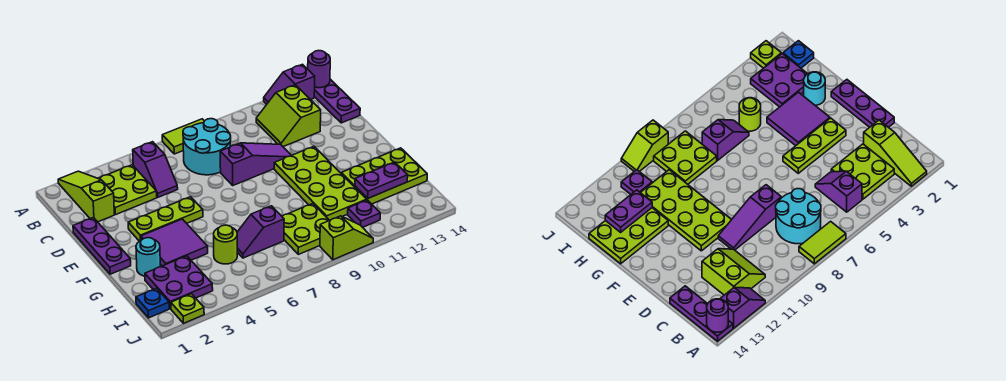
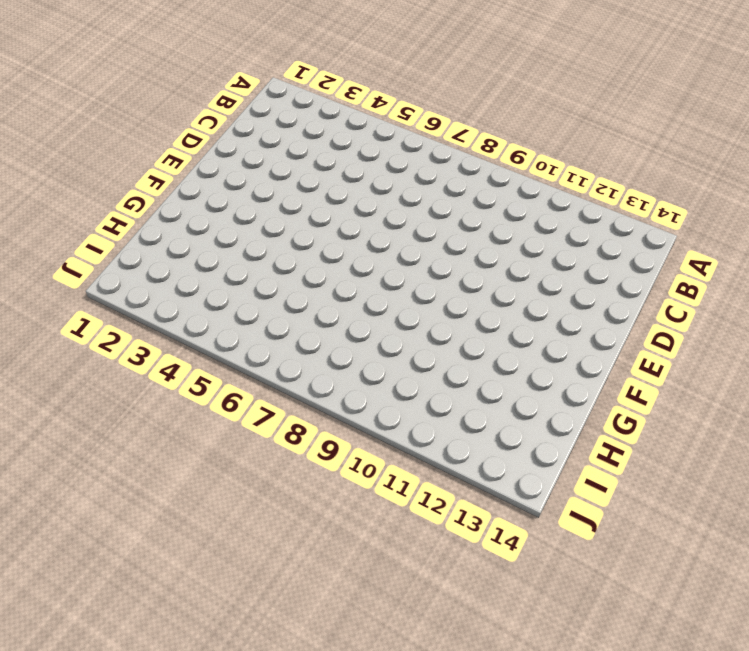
none -> lime 1x3 slope [58,171,114,222]
none -> lime 1x2 tile [162,119,204,154]
none -> purple 1x2 slope [264,64,315,104]

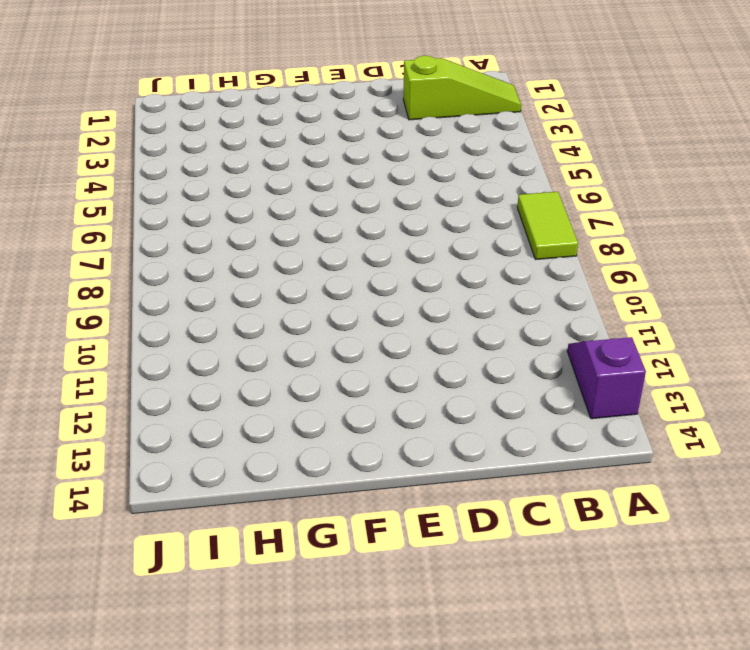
none -> purple 1x3 plate [314,79,360,123]
none -> lime 2x2 plate [98,165,157,215]
none -> purple 1x2 slope [133,142,178,197]

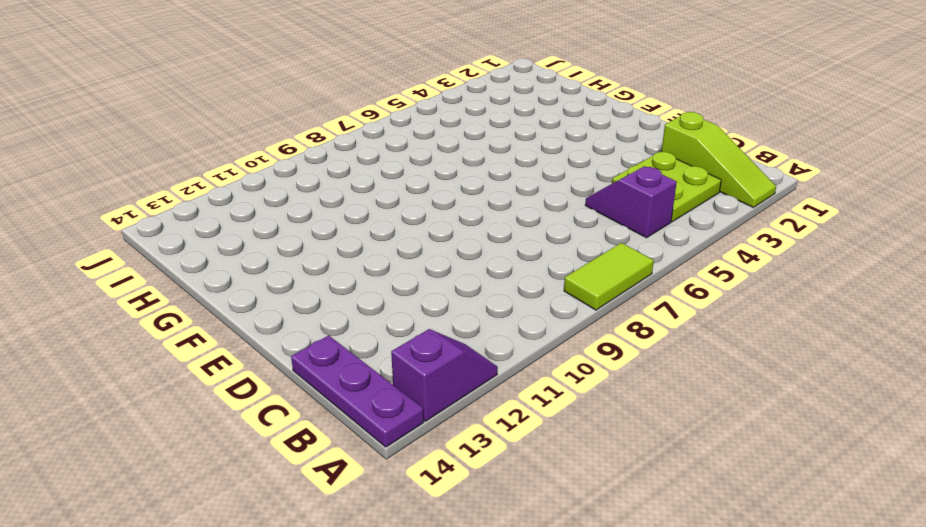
none -> cyan 2x2 round brick [183,119,231,175]
none -> lime 2x2 slope [256,85,321,147]
none -> purple 1x3 plate [73,217,131,274]

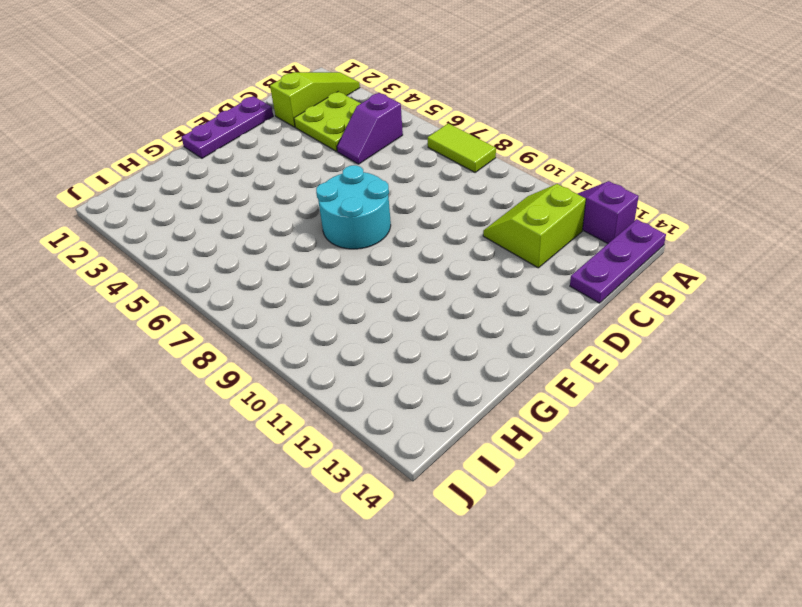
cyan 2x2 round brick [316,165,391,249] -> cyan 2x2 round brick moved to [183,119,231,175]
none -> purple 1x3 slope [220,143,291,185]
none -> lime 1x3 plate [128,197,203,241]
none -> lime 2x4 plate [274,147,367,220]

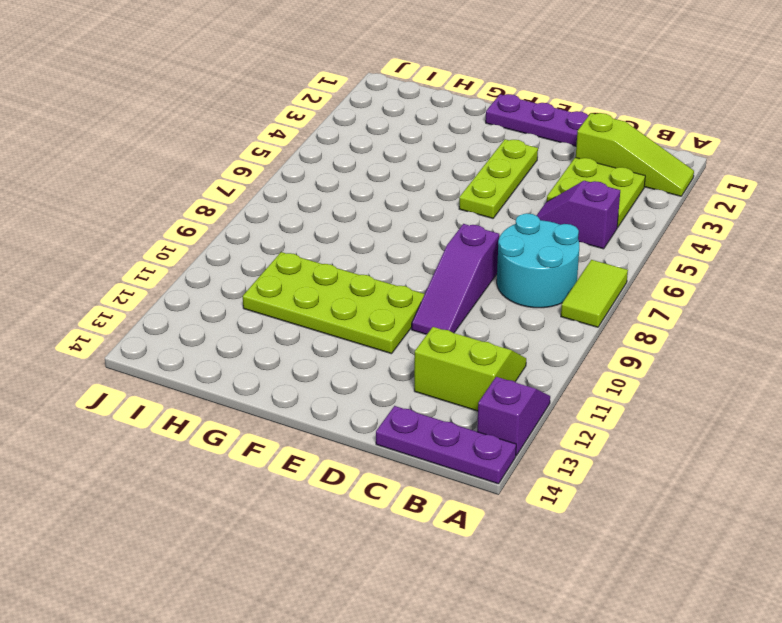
none -> purple 2x2 tile [141,219,208,266]
none -> cyan 1x1 round brick [136,238,160,276]
none -> lime 2x3 plate [341,148,427,204]

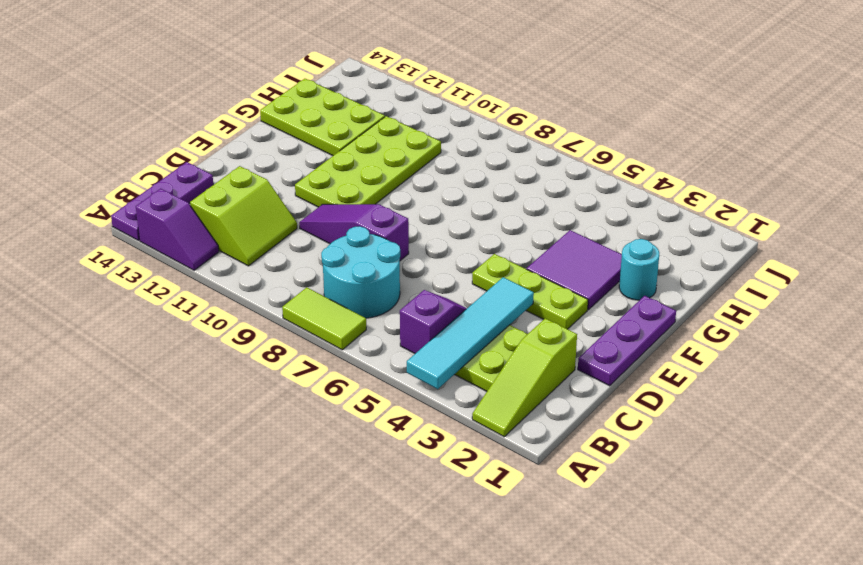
cyan 1x4 tile [407,277,534,389] -> none
none -> purple 2x2 plate [145,256,213,309]
none -> lime 1x1 round brick [214,225,237,264]
none -> purple 1x2 slope [237,206,284,258]

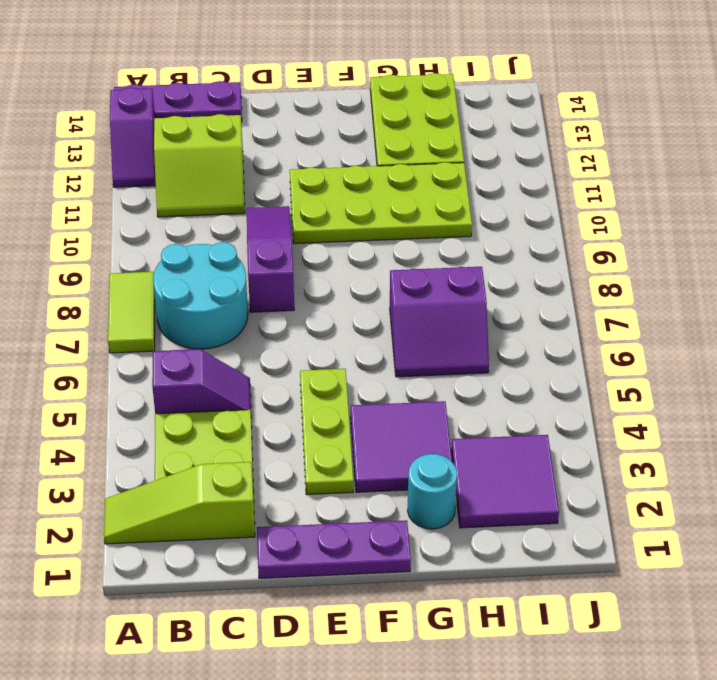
purple 2x2 slope [390,267,489,377] -> purple 1x2 slope [237,206,284,258]
purple 2x2 tile [451,435,559,528] -> purple 2x2 plate [145,256,213,309]
none -> lime 1x1 round brick [214,225,237,264]
none -> lime 2x2 plate [282,203,329,254]
none -> blue 1x1 plate [136,288,169,318]

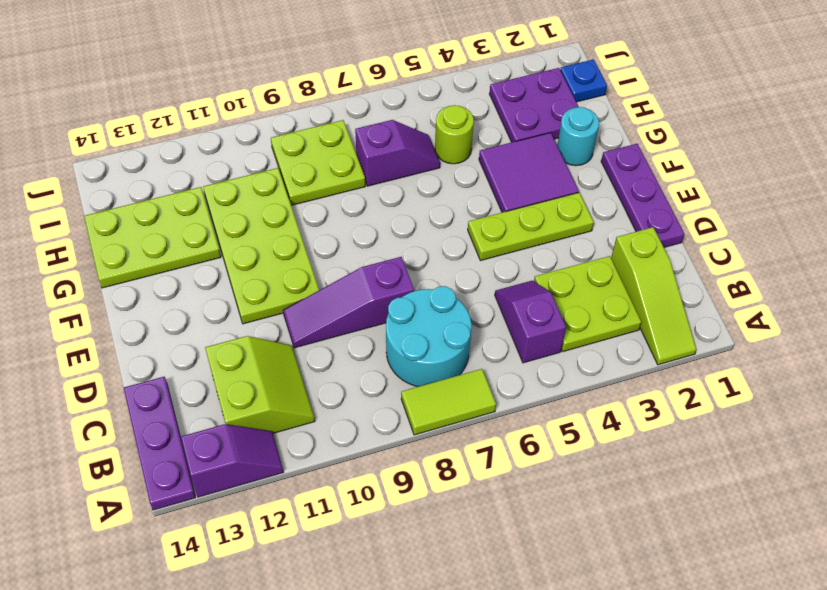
none -> purple 1x1 plate [348,200,380,227]
none -> lime 1x1 plate [171,294,204,323]
none -> lime 1x2 slope [320,216,373,260]

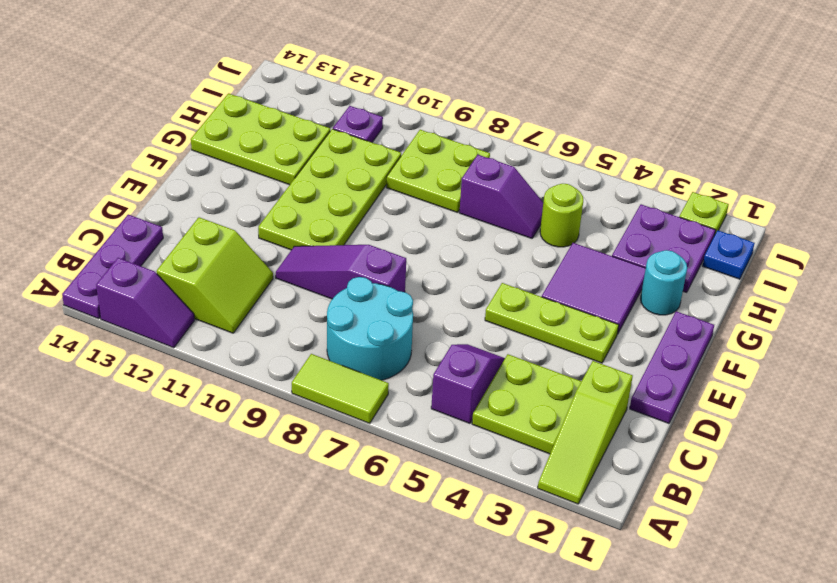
none -> lime 1x2 slope [320,216,373,260]
none -> purple 1x1 round brick [308,51,330,88]
none -> purple 1x2 plate [355,162,408,198]

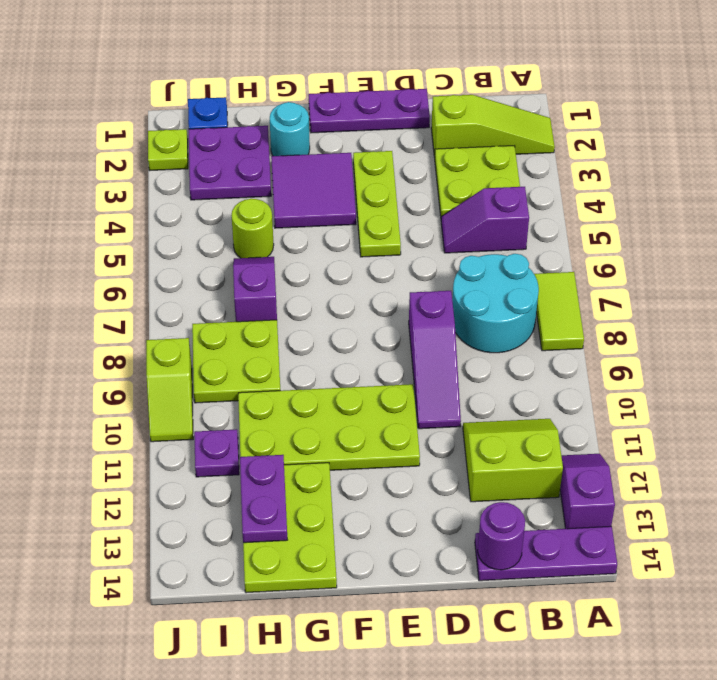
purple 1x1 round brick [478,502,525,570] -> purple 1x1 round brick moved to [308,51,330,88]

